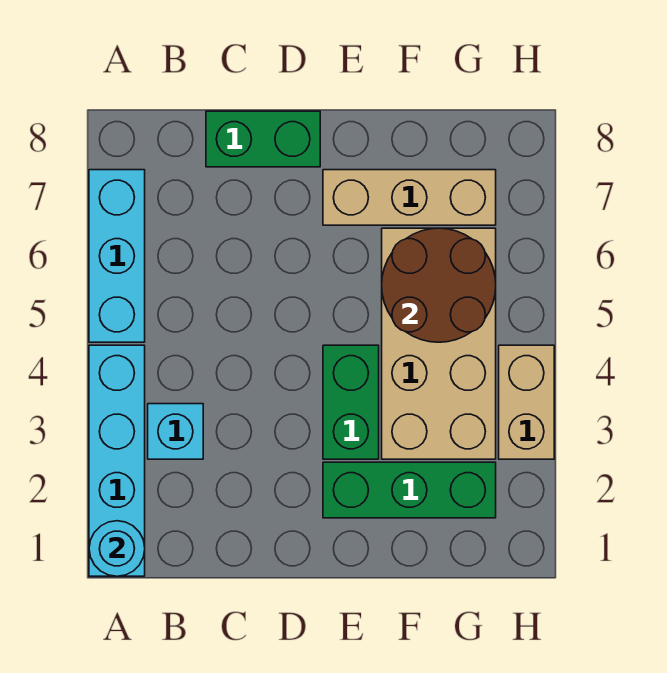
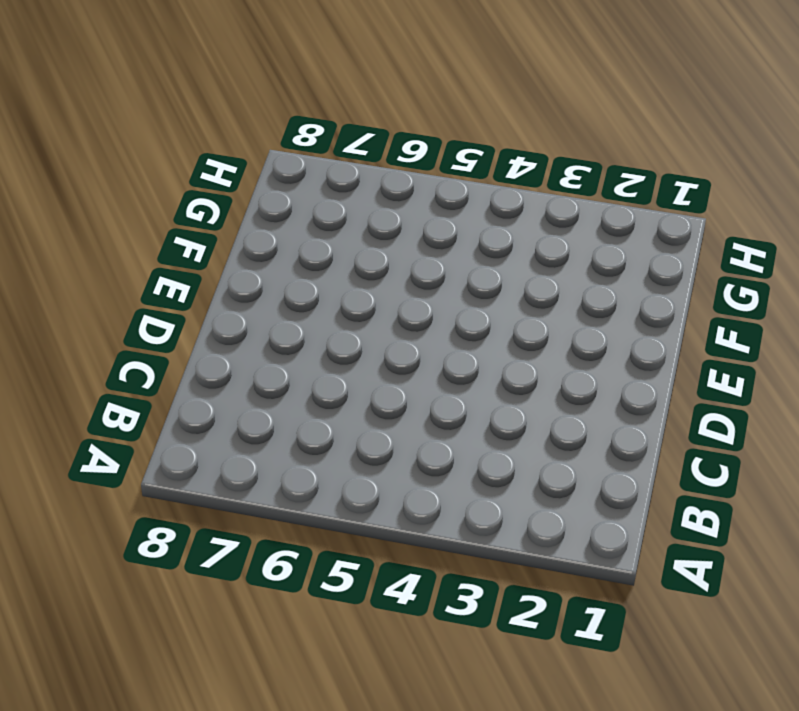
none -> cyan 1x4 brick [89,345,145,576]
none -> cyan 1x3 brick [89,170,145,342]

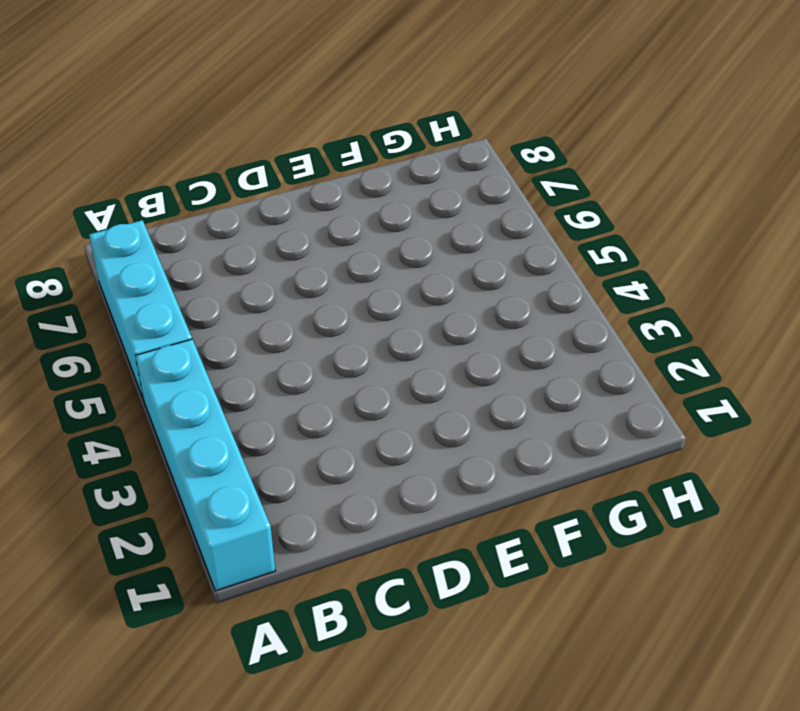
none -> cyan 1x1 brick [148,404,203,459]
none -> green 1x2 brick [206,111,320,167]

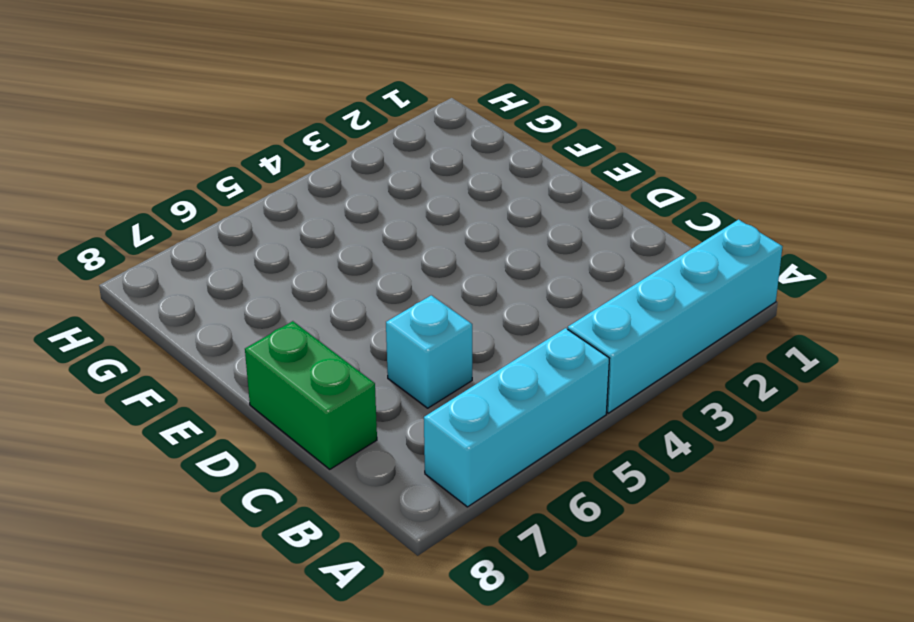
cyan 1x1 brick [386,295,472,408] -> cyan 1x1 brick moved to [148,404,203,459]
none -> green 1x3 brick [323,462,496,518]
none -> green 1x2 brick [323,345,379,459]

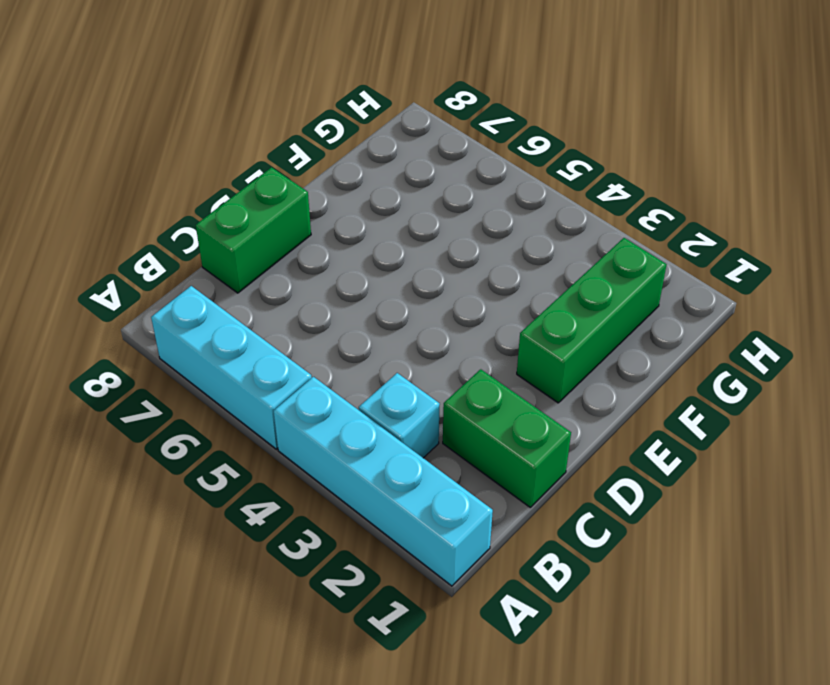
green 1x2 brick [443,369,571,507] -> green 1x2 brick moved to [323,345,379,459]
none -> tan 1x3 brick [323,170,496,225]
none -> tan 2x4 brick [382,228,496,459]

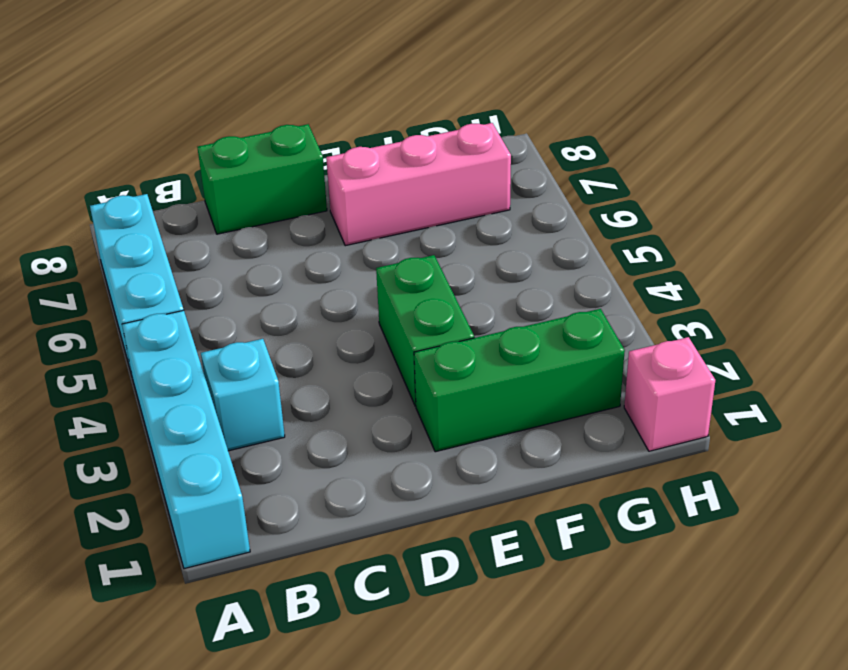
pink 1x3 brick [326,123,511,246] -> tan 1x3 brick [323,170,496,225]
pink 1x1 brick [624,337,715,451] -> none
none -> tan 2x4 brick [382,228,496,459]
none -> tan 1x2 brick [499,345,554,459]

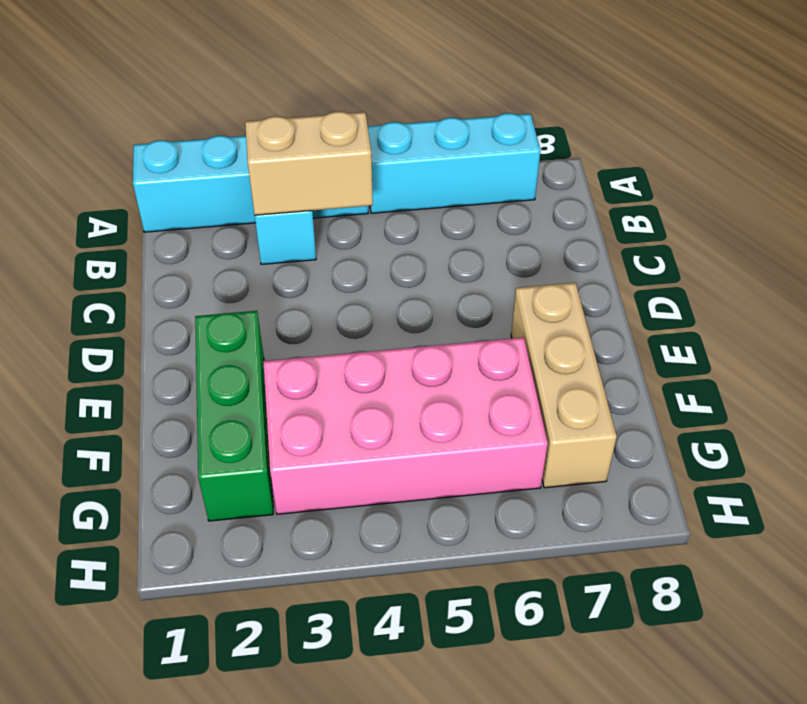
tan 1x2 brick [245,112,373,215] -> tan 1x2 brick moved to [499,345,554,459]
pink 2x4 brick [263,338,548,514] -> tan 2x4 brick [382,228,496,459]
none -> green 1x2 brick [206,111,320,167]
none -> green 1x2 brick [323,345,379,459]

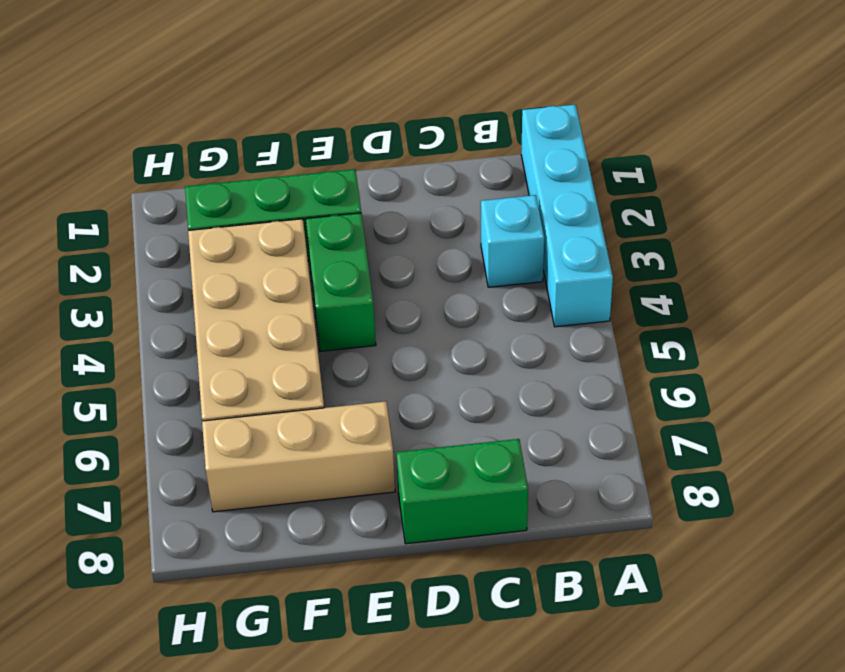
none -> cyan 1x3 brick [89,170,145,342]
none -> tan 1x2 brick [499,345,554,459]

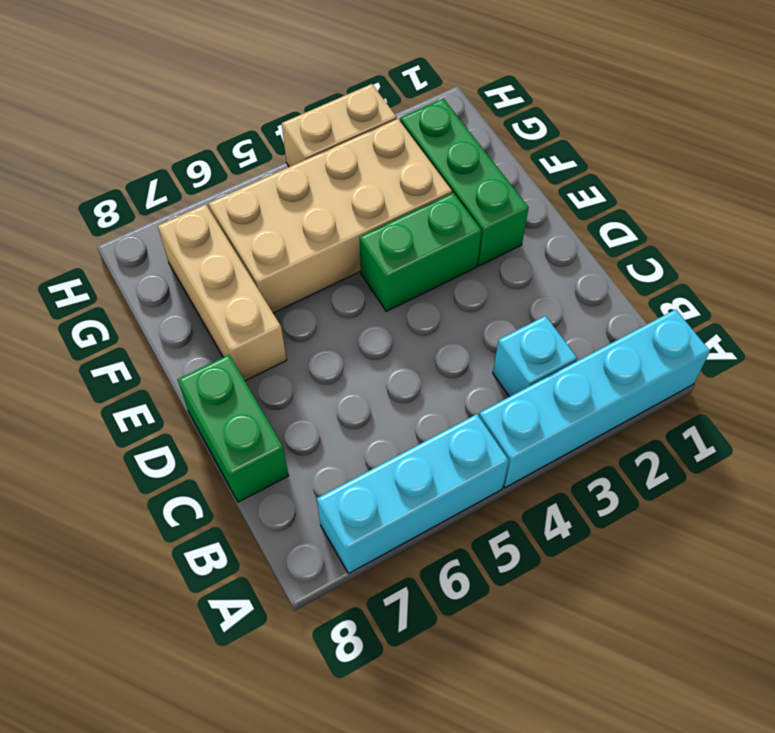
none -> cyan 1x1 round brick [89,521,145,576]
none -> brown 2x2 round brick [382,228,496,342]

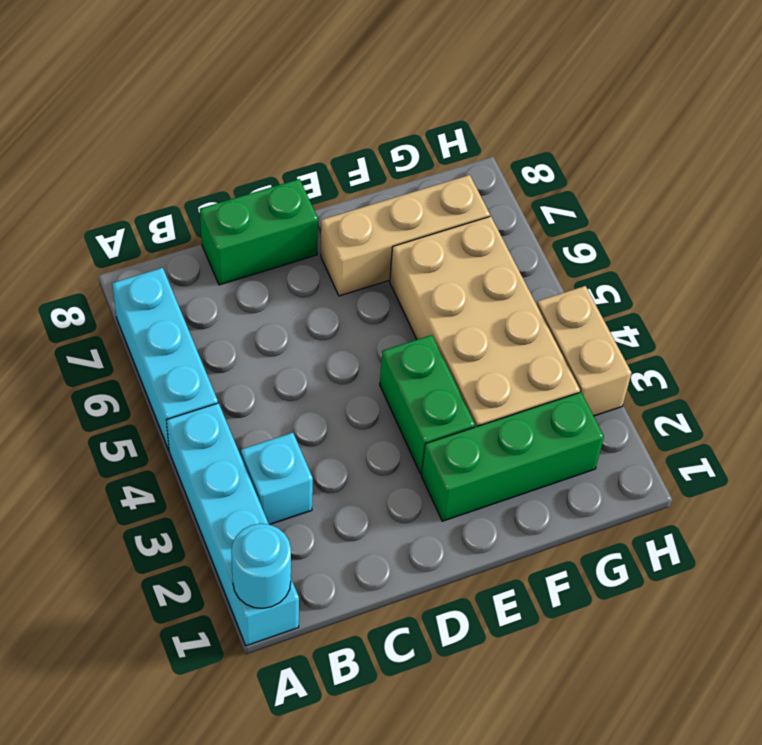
none -> brown 2x2 round brick [382,228,496,342]

